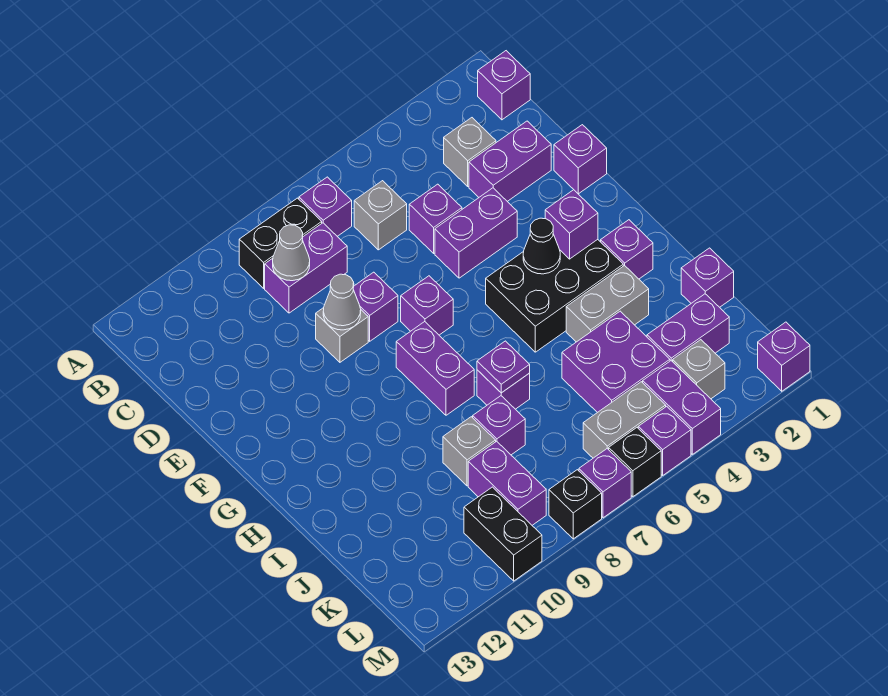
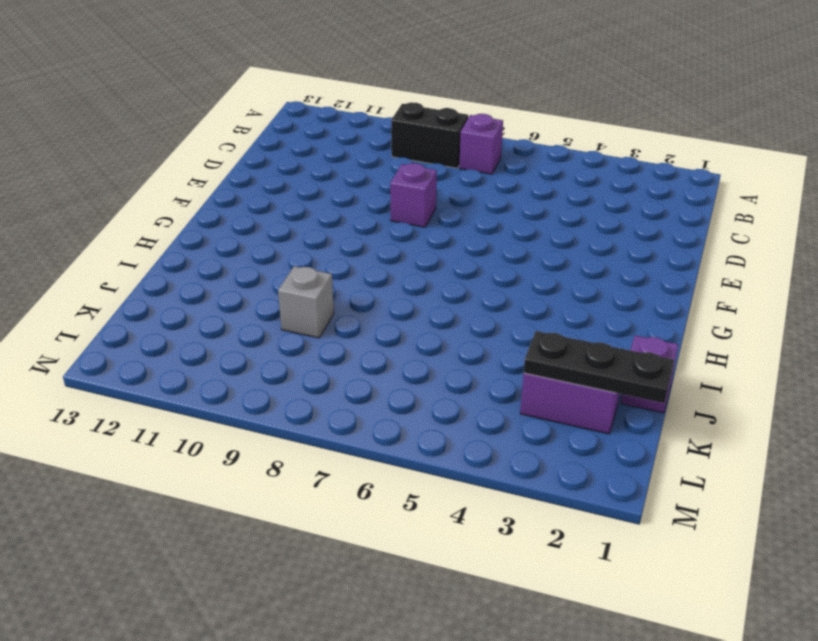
black 1x3 plate [524,331,674,403] -> none
none -> purple 1x1 brick [478,51,530,120]
none -> grey 1x1 brick [444,118,496,186]
none -> grey 1x1 brick [354,181,407,250]
none -> purple 1x2 brick [265,223,347,313]

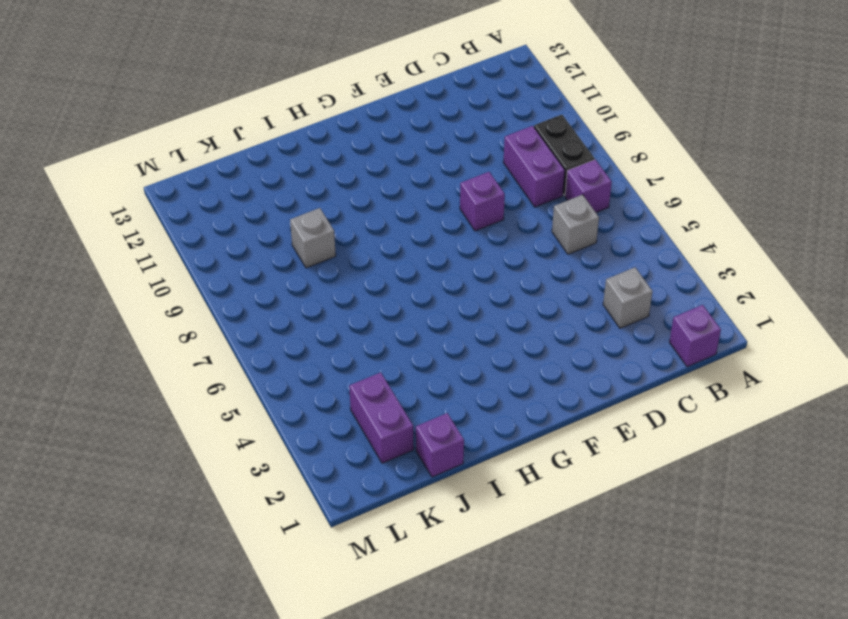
none -> purple 1x2 brick [469,121,551,201]
none -> purple 1x1 brick [409,184,462,253]
none -> purple 1x1 brick [554,125,607,194]
none -> purple 1x2 brick [435,188,517,278]

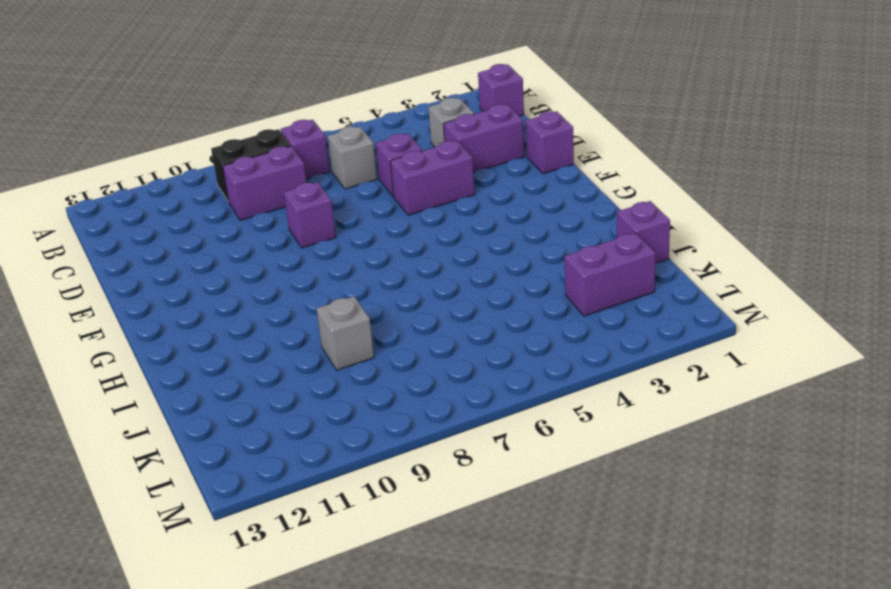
none -> grey 1x1 brick [316,308,368,362]
none -> purple 1x1 brick [401,276,453,335]
none -> black 2x3 brick [486,240,623,352]
none -> purple 1x2 brick [396,322,474,415]

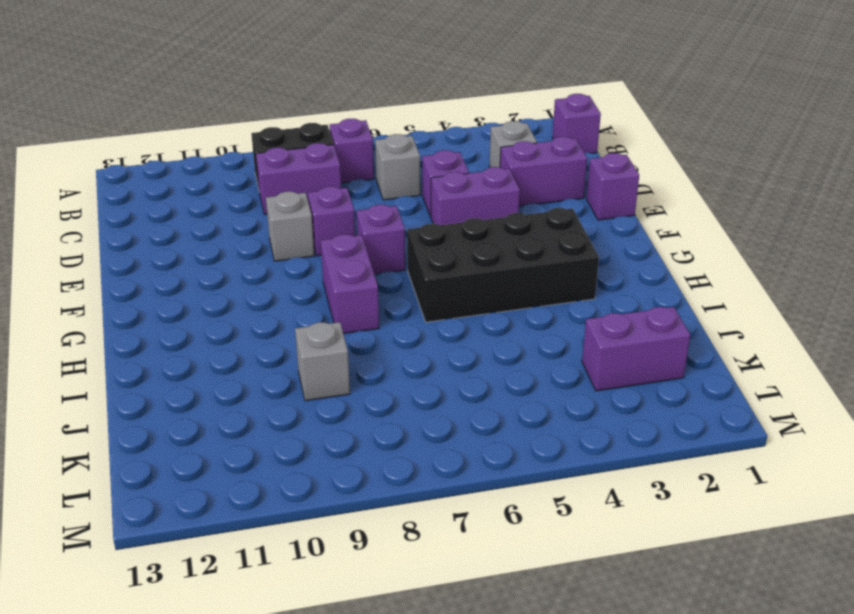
black 2x4 brick [407,208,599,322] -> black 2x3 brick [486,240,623,352]
none -> purple 1x1 brick [601,220,653,279]
none -> grey 1x2 brick [566,265,649,342]
none -> purple 1x1 brick [477,370,530,409]
none -> purple 1x1 brick [681,248,734,307]

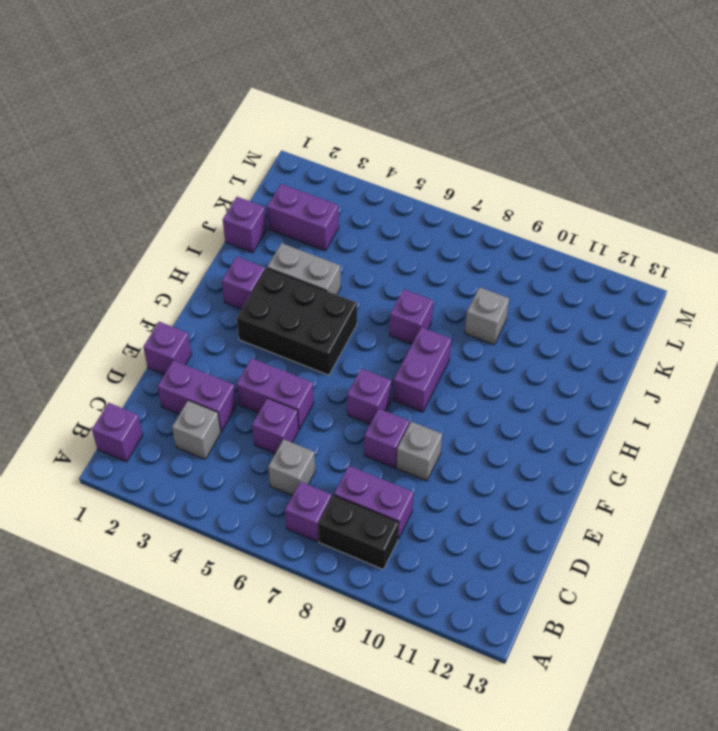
none -> purple 2x2 brick [562,311,670,413]
none -> purple 1x1 brick [473,396,525,455]
none -> purple 1x2 brick [468,441,546,525]
none -> grey 1x1 brick [673,340,725,399]

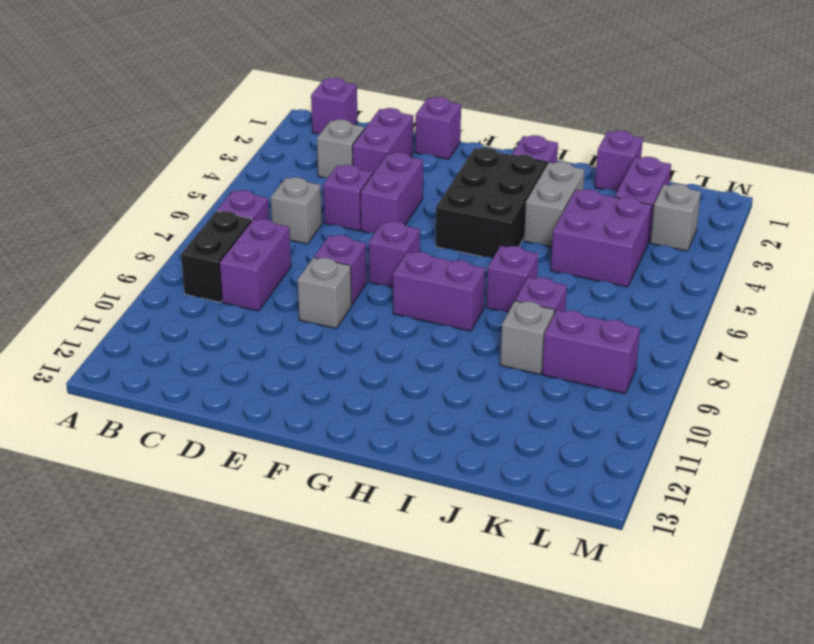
none -> purple 1x2 brick [643,361,721,454]
none -> grey 1x2 brick [583,382,666,458]
none -> black 1x2 brick [464,487,542,581]
none -> purple 1x1 brick [758,322,810,391]

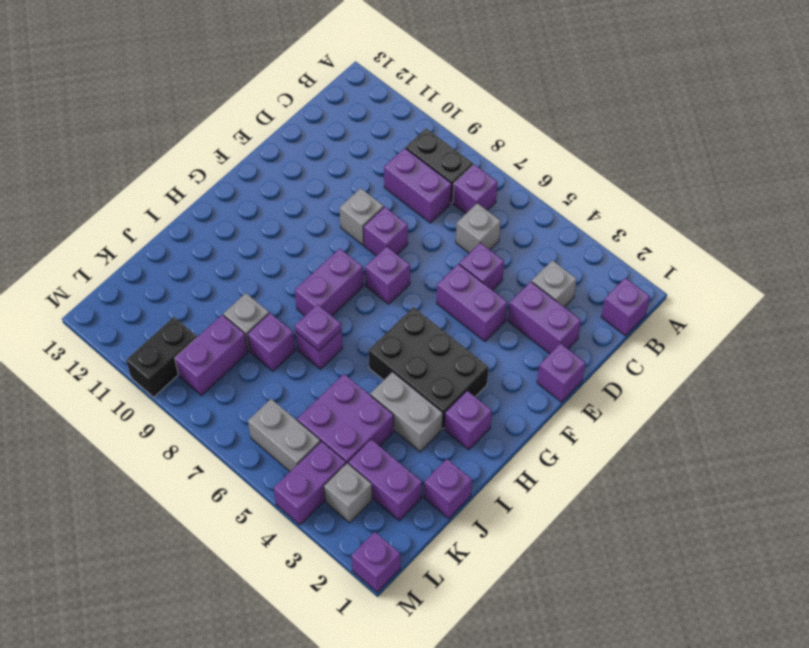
none -> purple 1x1 brick [638,406,691,475]
none -> black 1x1 brick [609,428,661,497]
none -> purple 1x1 brick [579,449,631,518]
none -> black 1x1 brick [549,470,602,539]

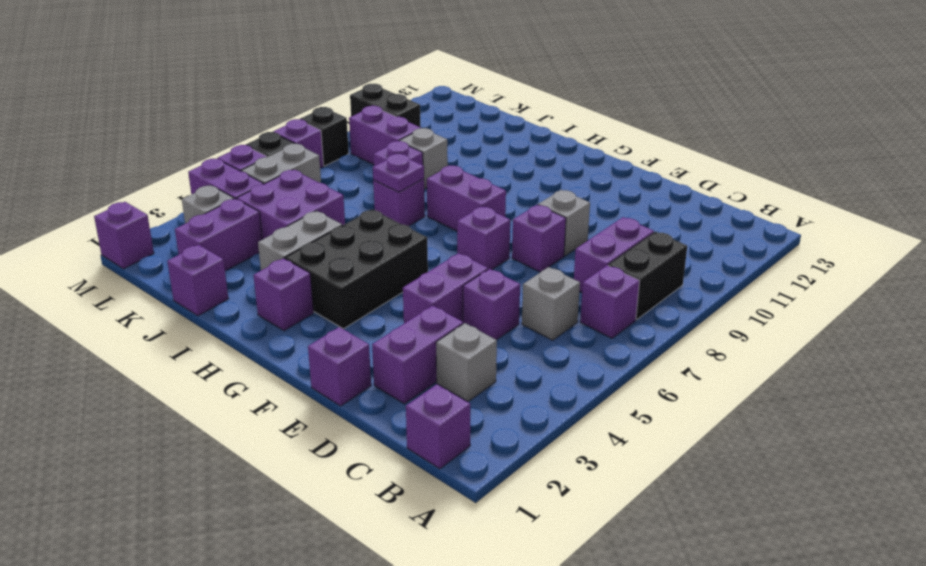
none -> grey 1x1 cone [273,225,310,281]
none -> grey 1x1 cone [323,274,361,330]
none -> purple 1x1 brick [545,190,598,259]
none -> black 1x1 cone [523,218,560,274]

